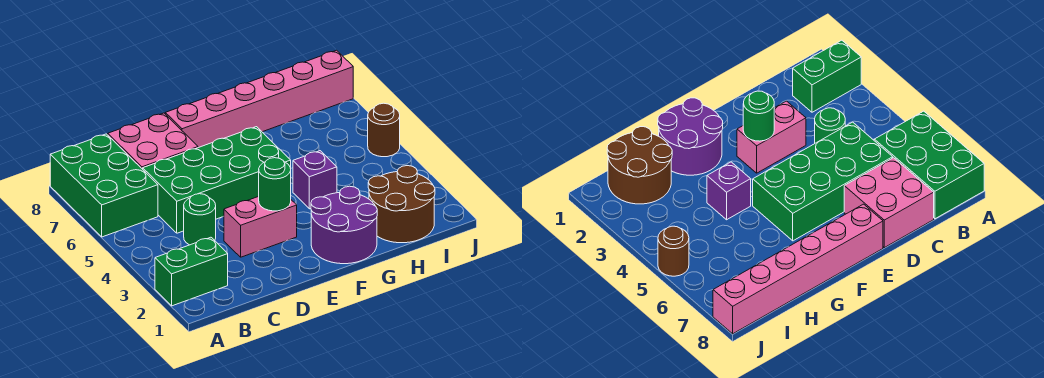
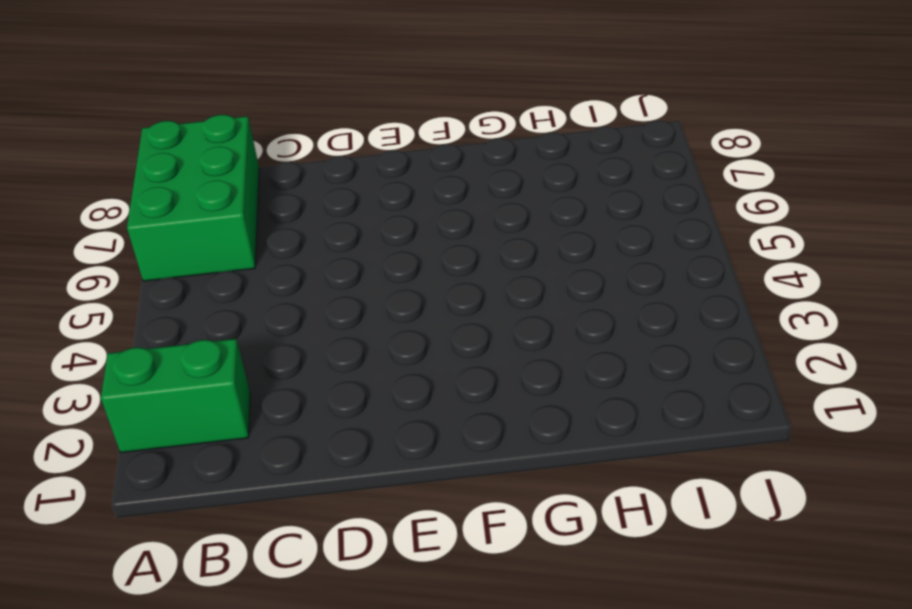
none -> green 1x1 round brick [184,194,216,245]
none -> green 2x4 brick [143,127,291,233]
none -> pink 2x2 brick [108,113,198,169]

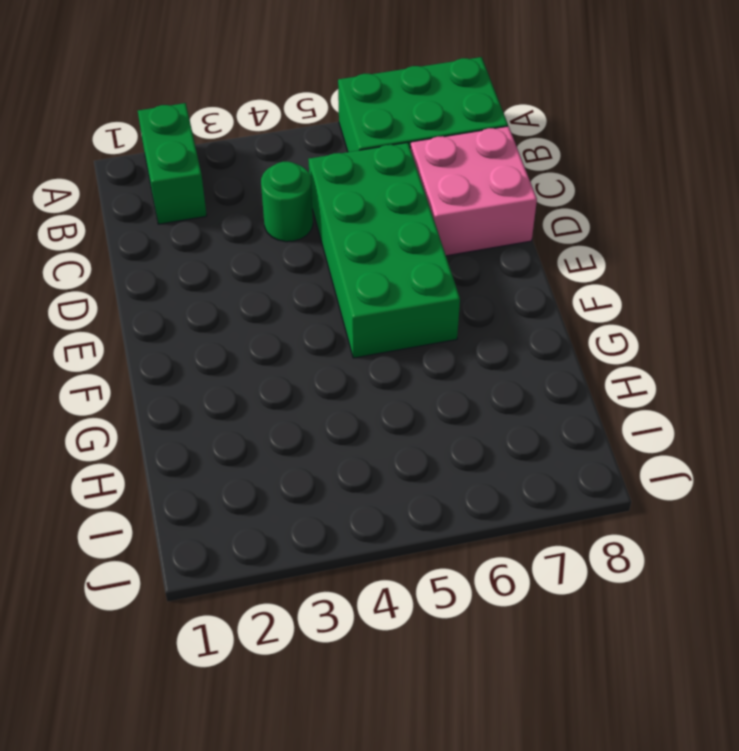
none -> pink 1x2 brick [224,196,297,257]
none -> pink 1x6 brick [165,50,353,148]
none -> purple 2x2 round brick [311,186,377,264]

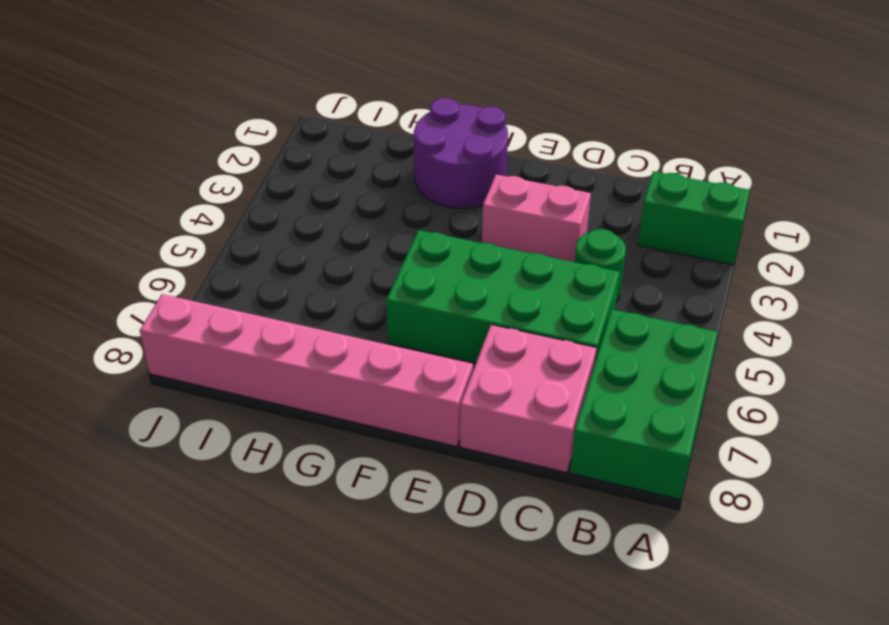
none -> purple 1x1 brick [293,151,337,209]
none -> brown 2x2 round brick [368,166,435,243]
none -> brown 1x1 round brick [368,103,400,157]

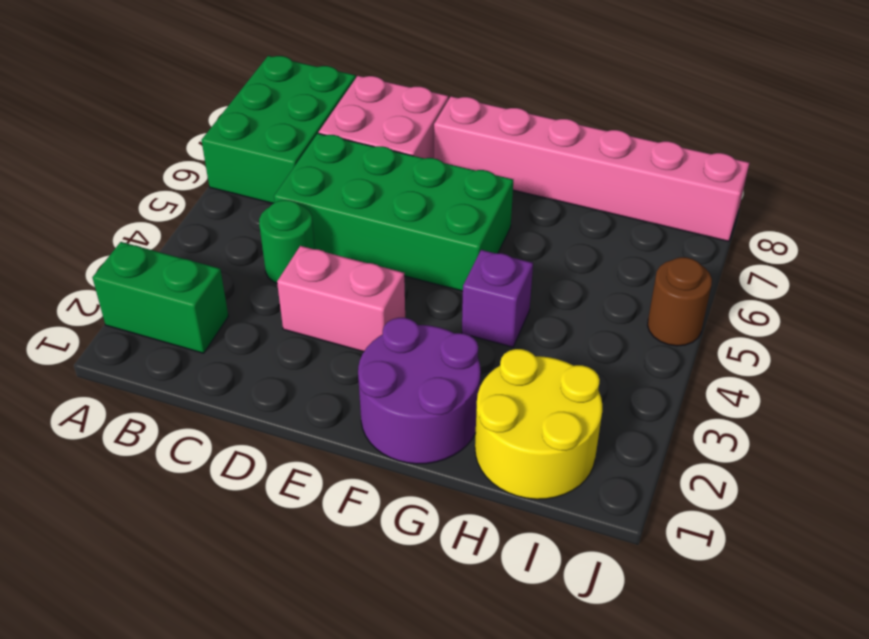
yellow 2x2 round brick [475,349,602,499] -> brown 2x2 round brick [368,166,435,243]
none -> green 1x1 round brick [259,158,291,211]

